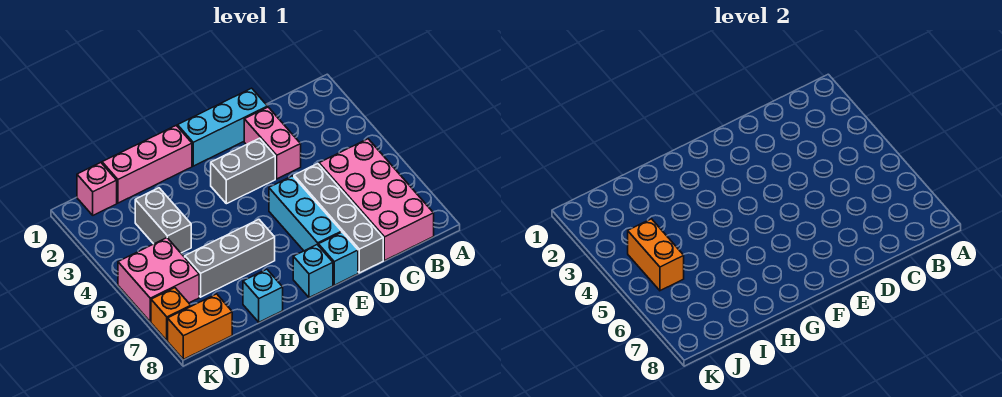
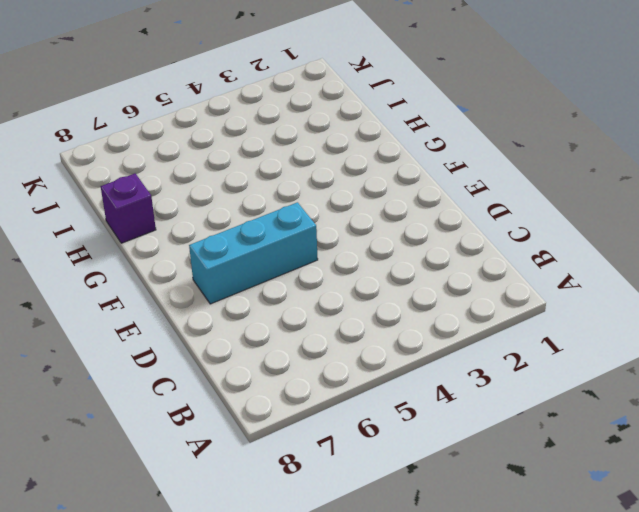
purple 1x1 brick [101,173,156,243] -> cyan 1x1 brick [243,269,283,322]
none -> pink 2x4 brick [319,139,434,261]
none -> cyan 1x3 brick [178,88,268,166]
none -> pink 1x2 brick [244,107,301,179]

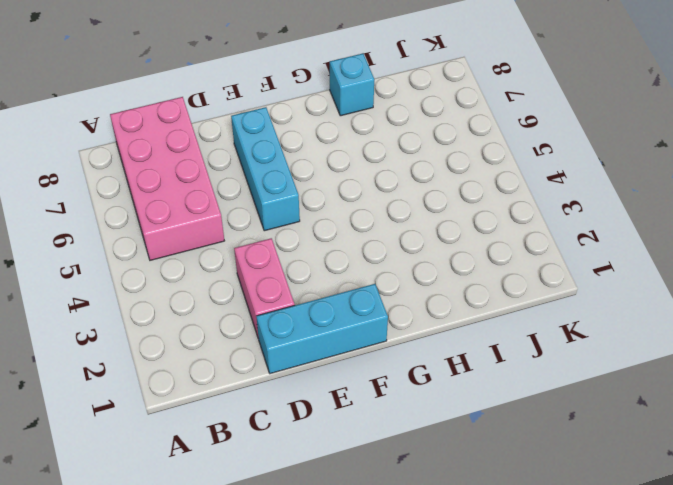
none -> grey 1x4 brick [294,164,383,273]
none -> grey 1x2 brick [211,138,275,204]
none -> cyan 1x1 brick [318,232,358,285]

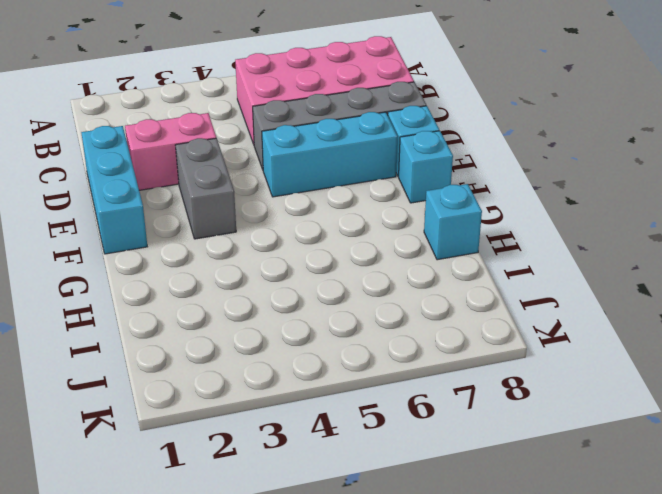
none -> pink 1x3 brick [102,125,192,203]
none -> grey 1x3 brick [185,219,275,297]
none -> grey 1x2 brick [135,188,191,253]

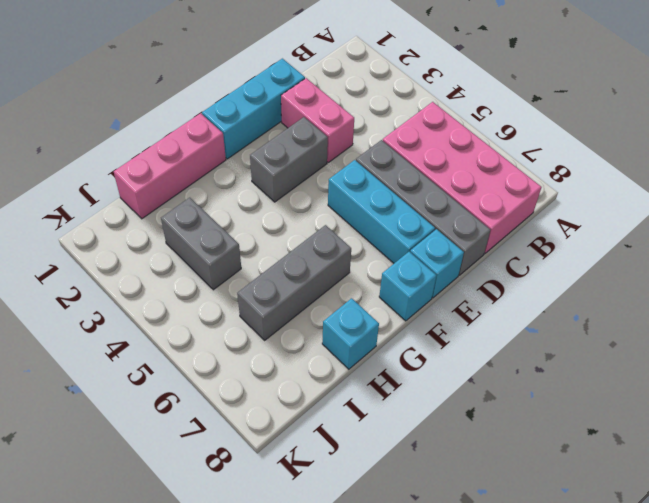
none -> pink 1x1 brick [77,163,117,215]
none -> pink 2x2 brick [118,238,199,322]
none -> orange 1x2 brick [168,294,232,359]

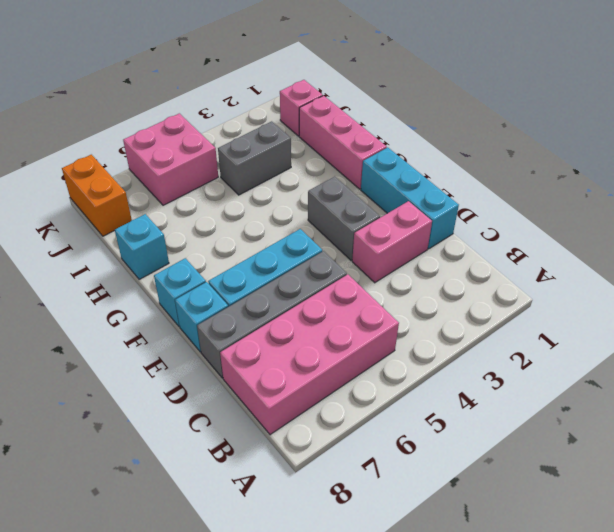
none -> grey 1x3 brick [185,219,275,297]
none -> orange 1x1 brick [151,288,191,341]
none -> orange 1x2 brick [628,219,684,291]

